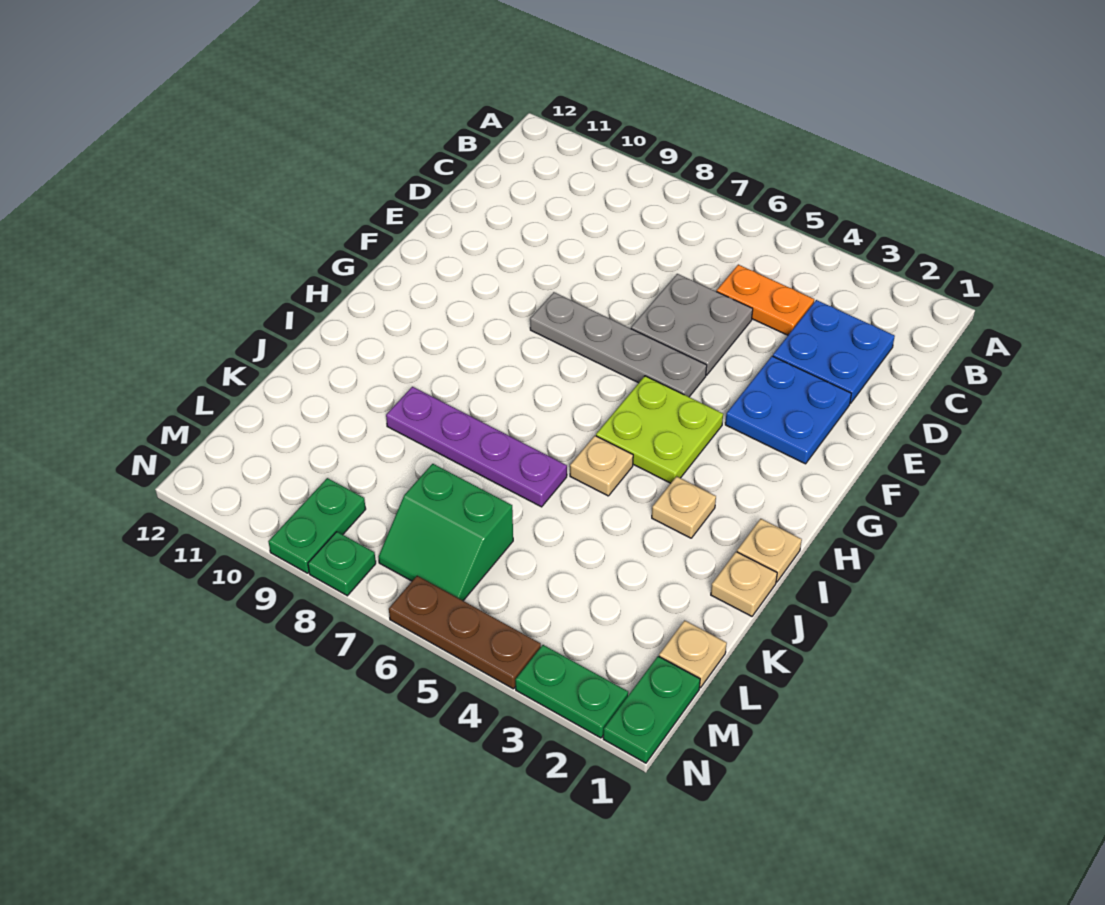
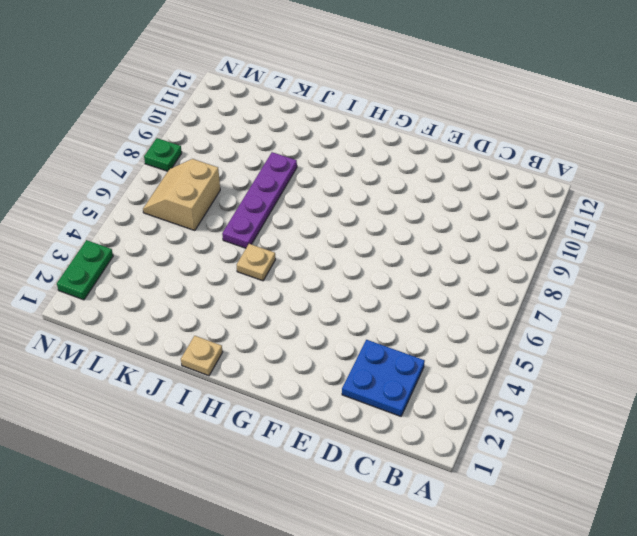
tan 2x2 slope [143,159,220,231] -> green 2x2 slope [379,464,513,601]
none -> orange 1x2 plate [717,265,814,335]
none -> grey 2x2 plate [631,274,753,375]
none -> blue 2x2 plate [725,356,851,464]

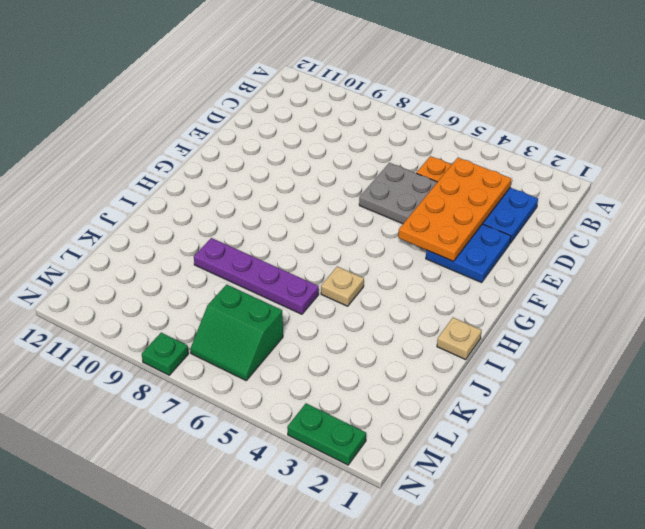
orange 2x4 plate [398,158,511,261] -> none
none -> grey 1x4 plate [530,292,707,397]
none -> lime 2x2 plate [596,376,723,483]
none -> tan 1x1 plate [652,476,716,538]

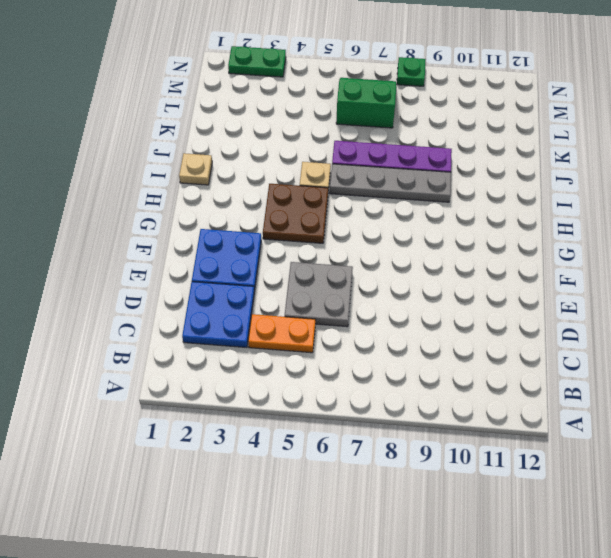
brown 2x2 plate [263,184,328,243] -> lime 2x2 plate [596,376,723,483]
grey 1x4 plate [330,164,451,202] -> grey 1x4 plate moved to [530,292,707,397]
none -> tan 1x1 plate [652,476,716,538]
none -> tan 1x1 plate [711,552,777,616]
none -> tan 1x1 plate [659,620,727,688]

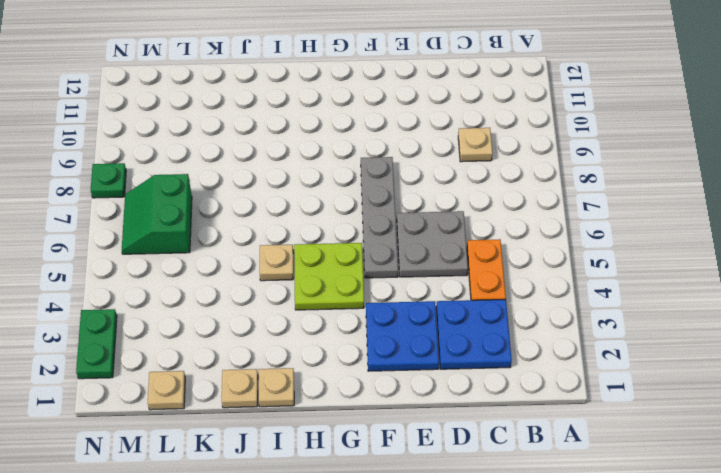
tan 1x1 plate [458,128,493,162] -> tan 1x1 plate moved to [652,476,716,538]
none -> purple 1x4 plate [386,387,567,507]
none -> green 1x2 plate [603,656,700,763]
none -> green 1x2 plate [268,478,366,573]

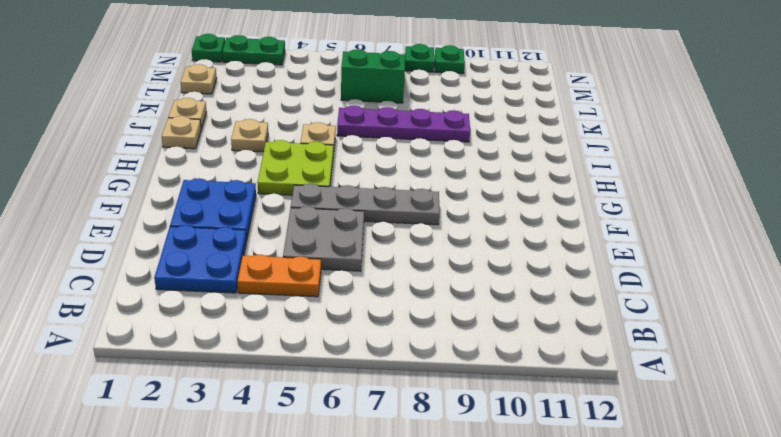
green 1x1 plate [192,34,225,62] -> green 1x2 plate [603,656,700,763]
green 1x1 plate [434,45,465,74] -> green 1x2 plate [268,478,366,573]
none -> brown 1x3 plate [389,576,541,689]

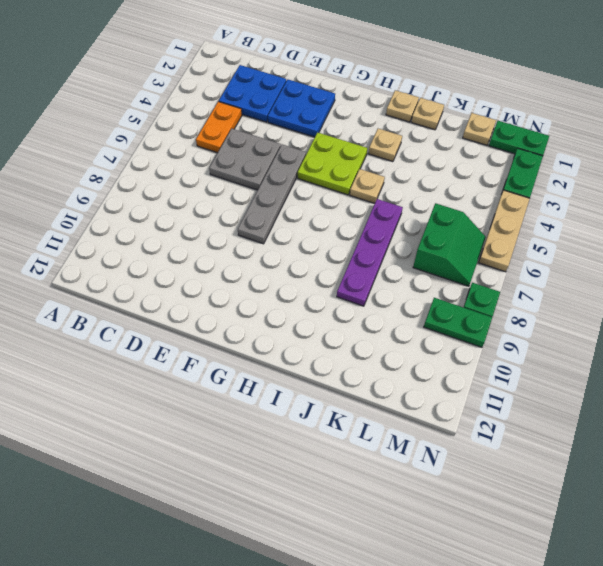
tan 1x3 plate [479,190,530,272] -> brown 1x3 plate [389,576,541,689]

